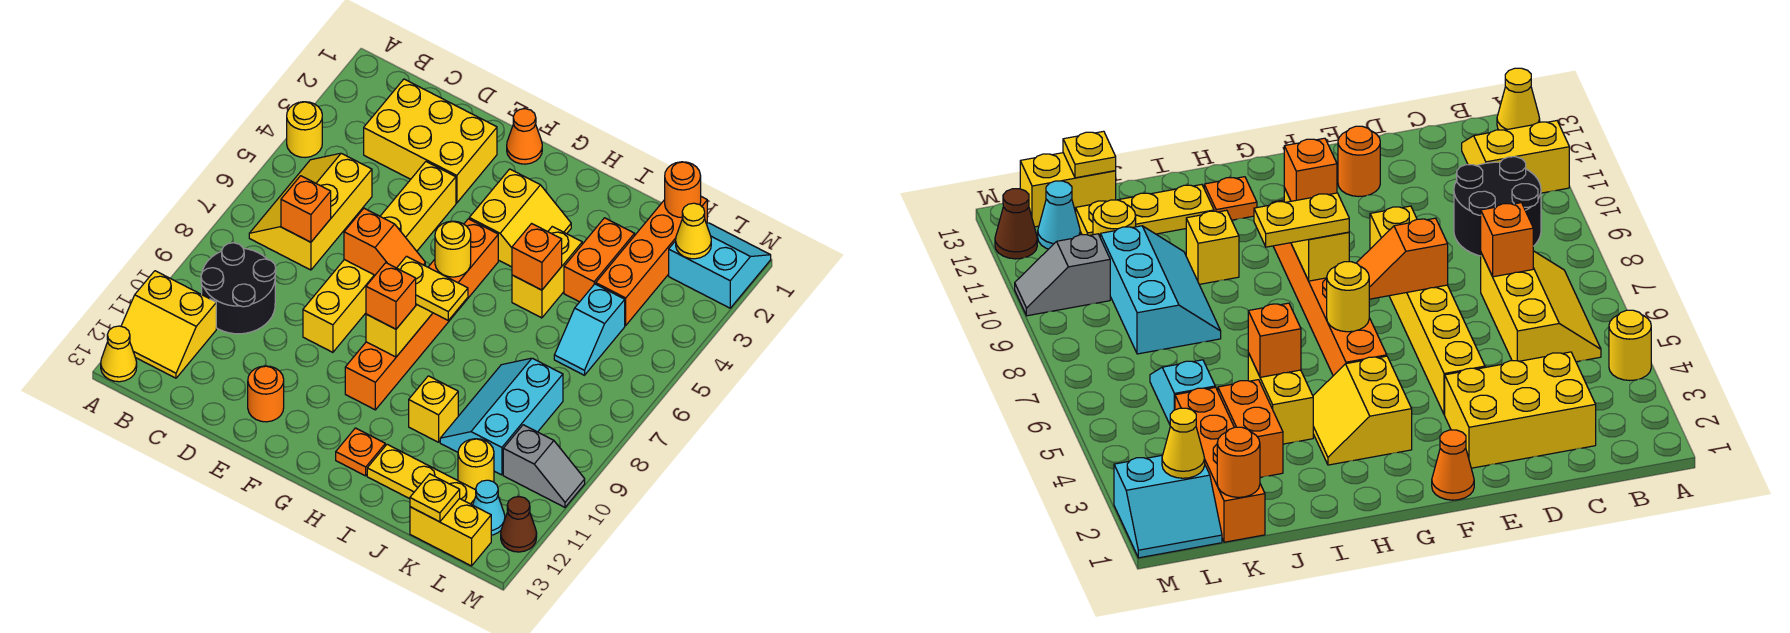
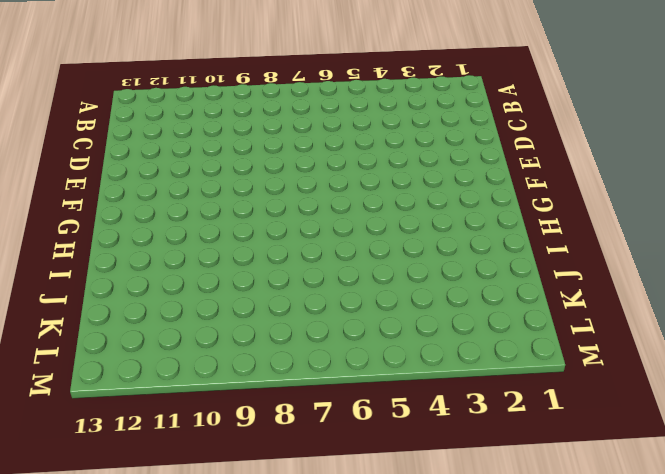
none -> yellow 1x1 round brick [287,102,322,158]
none -> yellow 2x2 slope [121,271,216,378]
none -> yellow 1x1 cone [101,326,137,382]
none -> yellow 2x3 slope [249,153,372,270]

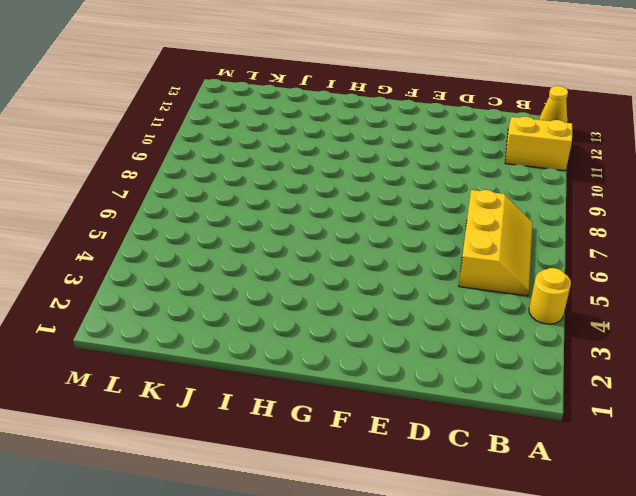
none -> black 2x2 round brick [201,243,276,334]
none -> yellow 2x3 brick [364,79,497,203]
none -> yellow 1x6 brick [303,162,456,352]
none -> orange 1x1 round brick [248,366,284,422]

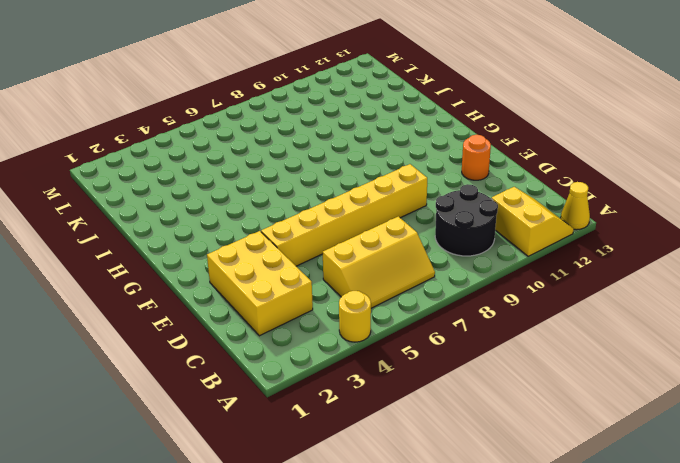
none -> orange 1x1 cone [507,109,542,164]
none -> yellow 2x2 slope [469,169,571,267]
none -> orange 1x6 brick [345,219,498,410]
none -> orange 1x1 plate [336,428,385,476]

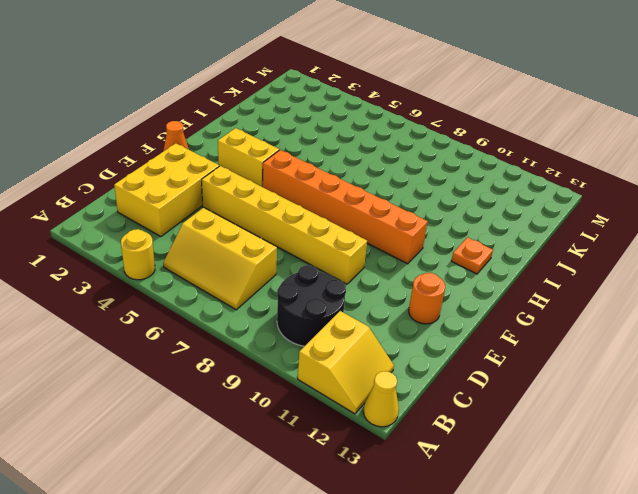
none -> yellow 1x2 brick [512,227,582,318]
none -> yellow 1x1 brick [409,376,458,442]
none -> yellow 1x3 plate [367,444,476,505]
none -> orange 1x2 brick [564,218,635,302]

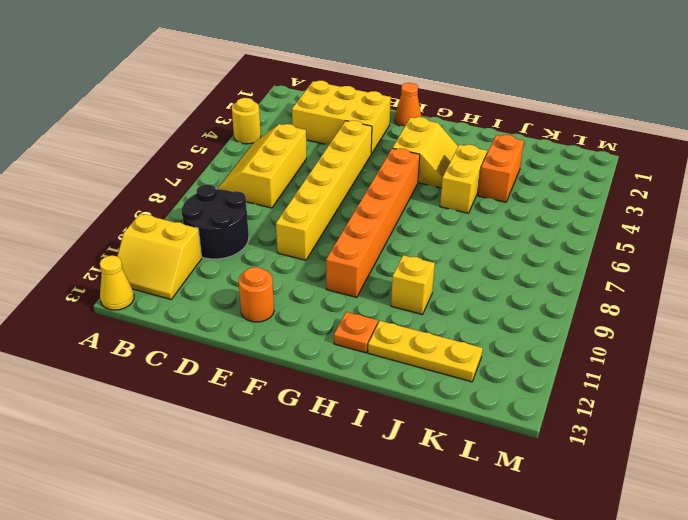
none -> cyan 2x3 slope [440,358,563,475]
none -> orange 1x4 brick [596,197,707,325]
none -> cyan 1x2 slope [554,284,625,375]
none -> yellow 1x1 round brick [458,439,494,490]

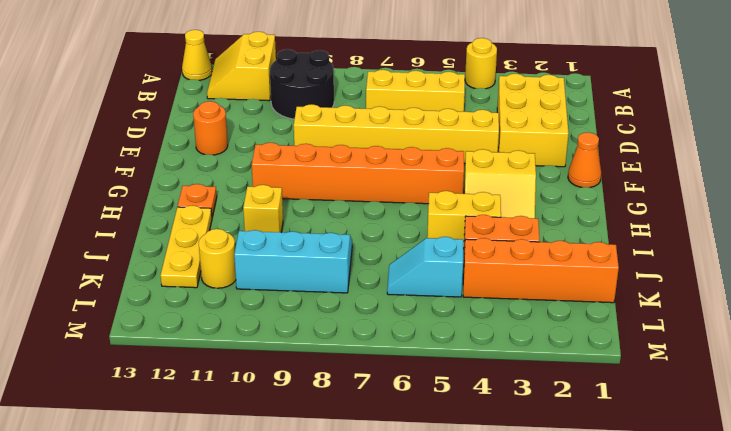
none -> yellow 1x2 brick [410,498,491,566]
none -> cyan 2x2 slope [669,223,771,308]
none -> grey 1x2 slope [503,425,585,507]
none -> cyan 1x1 cone [473,480,505,535]

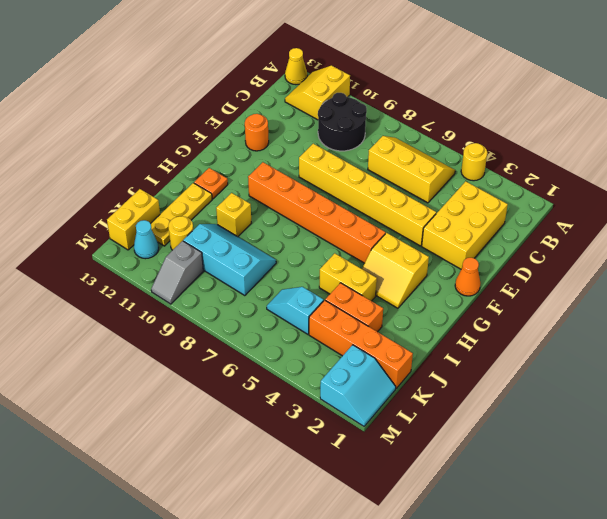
none -> brown 1x1 cone [501,497,537,552]
none -> orange 1x1 brick [281,176,331,242]
none -> orange 1x2 slope [344,208,425,275]
none -> yellow 1x1 round brick [435,221,471,277]

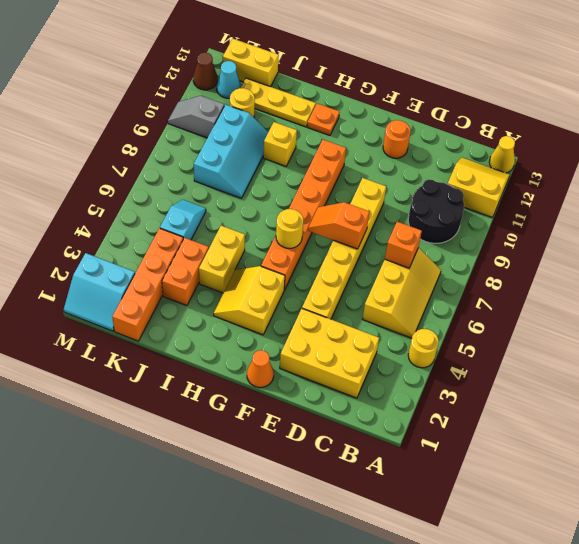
none -> yellow 1x2 brick [366,304,432,357]
none -> orange 1x1 brick [512,224,562,290]
none -> orange 1x1 round brick [665,162,701,217]
none -> yellow 1x1 plate [410,474,460,522]

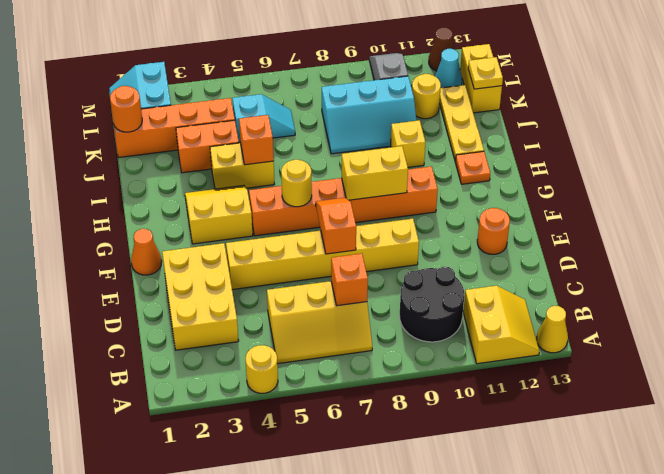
none -> yellow 1x1 cone [676,203,711,259]
none -> yellow 1x2 plate [397,256,468,320]
none -> orange 1x1 brick [366,263,416,329]

